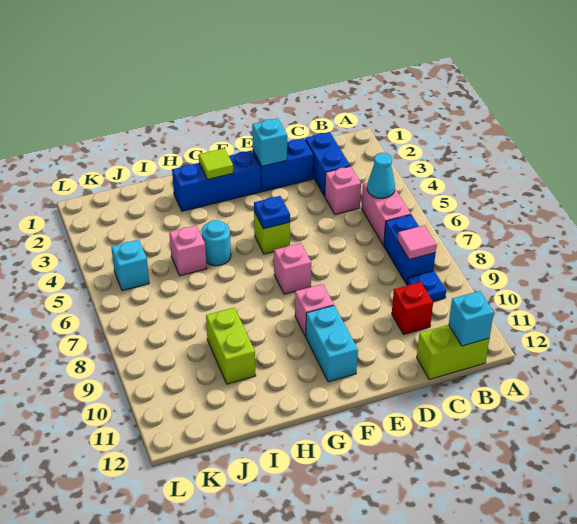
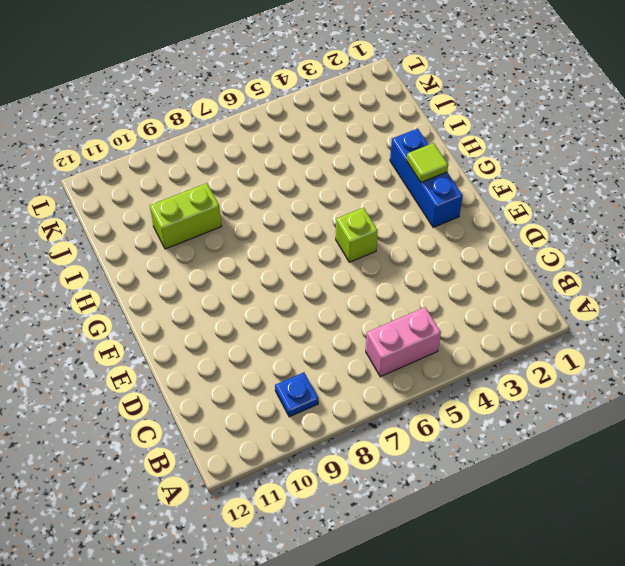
none -> blue 1x2 brick [384,215,435,284]
none -> lime 1x2 brick [417,325,489,380]
none -> blue 1x2 brick [305,132,350,196]

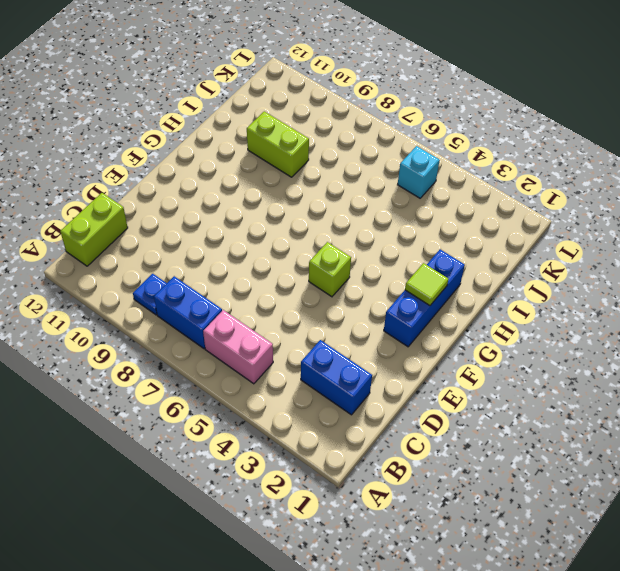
none -> pink 1x1 brick [325,166,361,214]
none -> red 1x1 brick [392,282,433,335]
none -> blue 1x2 brick [253,138,314,192]

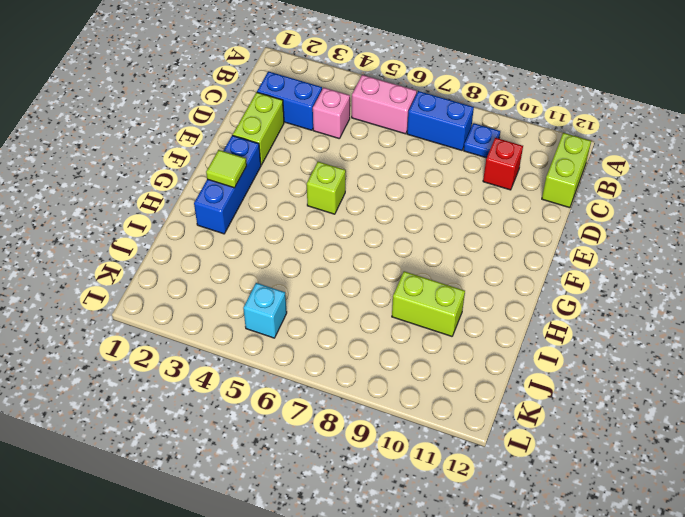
lime 1x2 brick [233,92,284,165] -> blue 1x2 brick [253,138,314,192]
none -> pink 1x1 brick [274,243,311,294]
none -> pink 1x1 brick [295,284,334,337]
none -> cyan 1x2 brick [306,306,358,382]

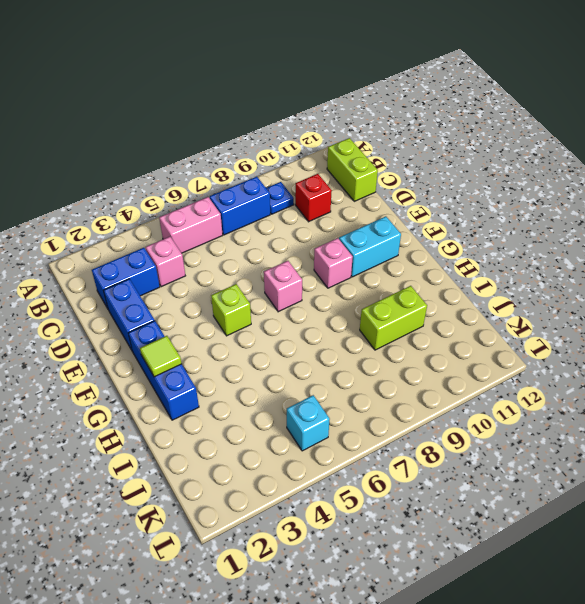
none -> cyan 1x1 round brick [202,220,231,266]
none -> pink 1x1 brick [169,225,207,276]
none -> cyan 1x1 cone [367,153,395,198]

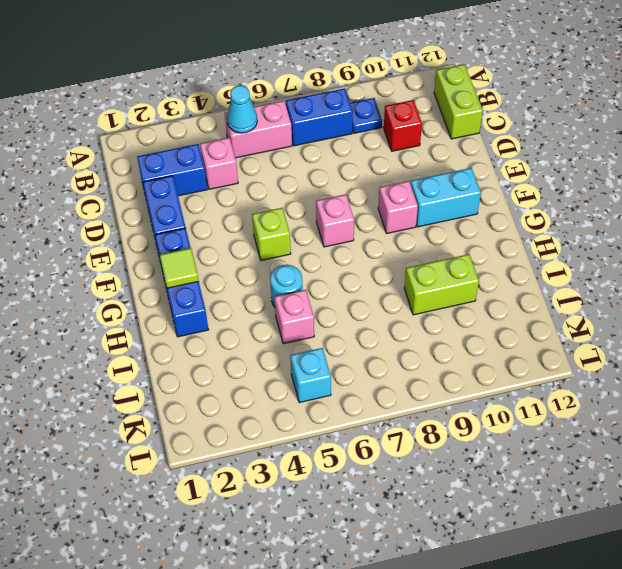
none -> pink 1x1 tile [398,225,437,260]
none -> cyan 1x1 brick [449,291,494,346]
none -> cyan 1x1 brick [252,118,287,166]

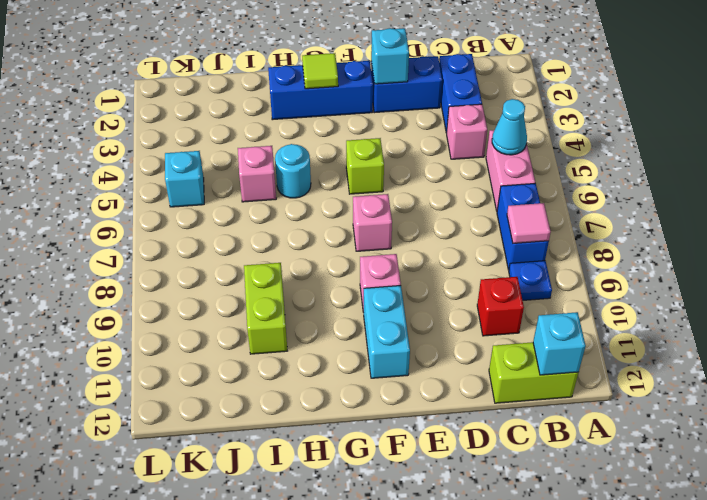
none -> blue 1x1 plate [254,196,290,229]

